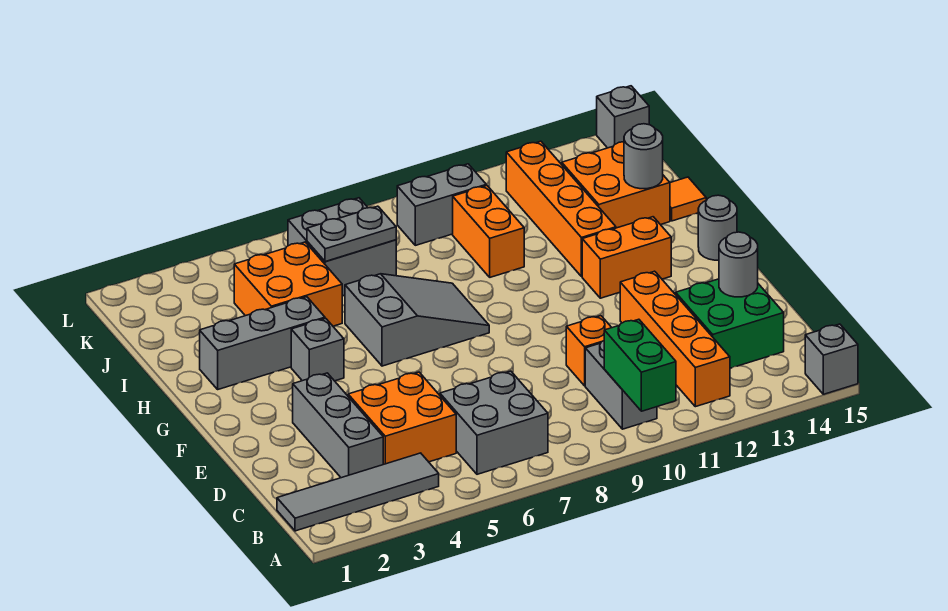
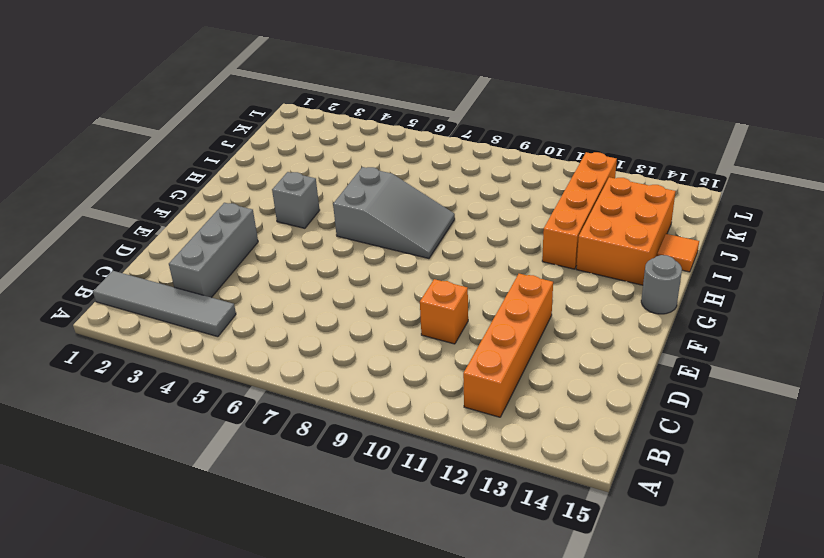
orange 2x3 brick [576,177,676,285] -> orange 2x2 brick [562,142,670,228]
none -> grey 1x1 brick [805,324,858,394]
none -> grey 2x2 brick [440,371,548,474]
none -> grey 1x2 brick [585,341,657,429]

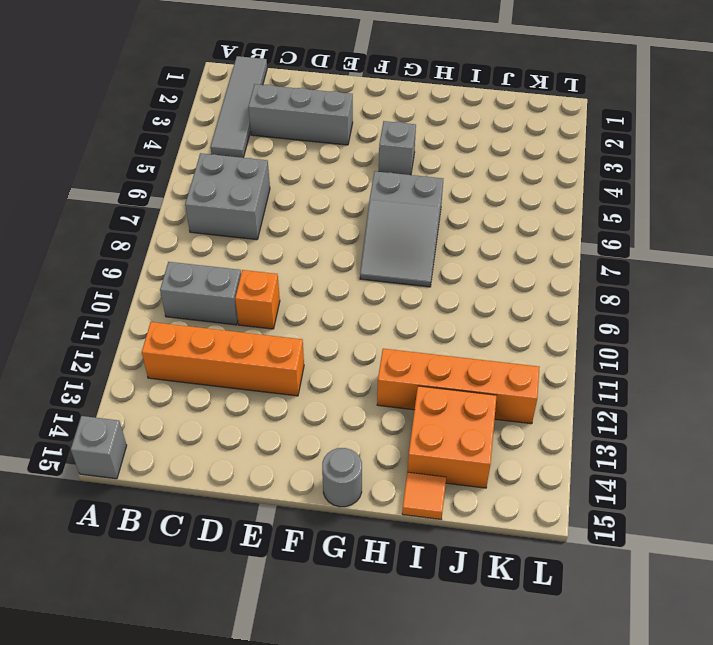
none -> orange 2x2 brick [348,372,456,464]
none -> green 2x2 brick [676,279,784,368]
none -> orange 1x2 brick [582,217,671,298]

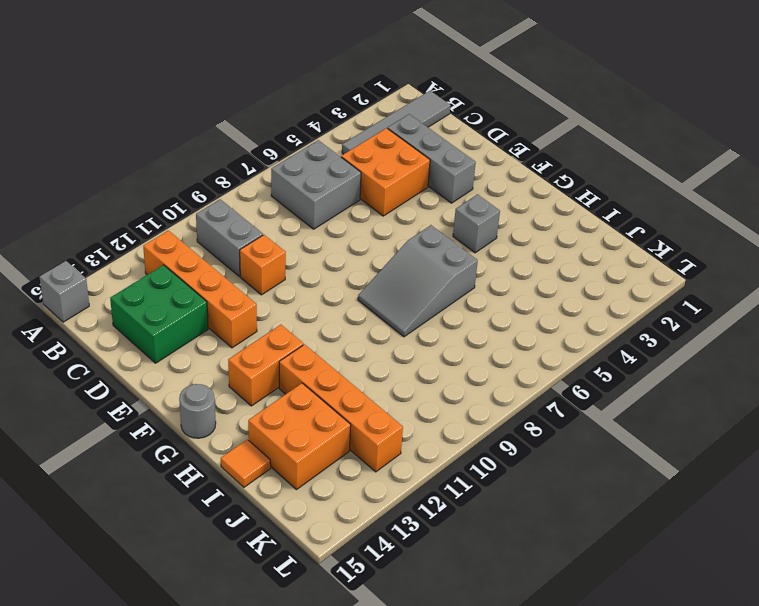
none -> grey 1x3 brick [200,297,325,389]
none -> orange 2x2 brick [234,242,342,326]
none -> orange 1x2 brick [453,186,524,277]

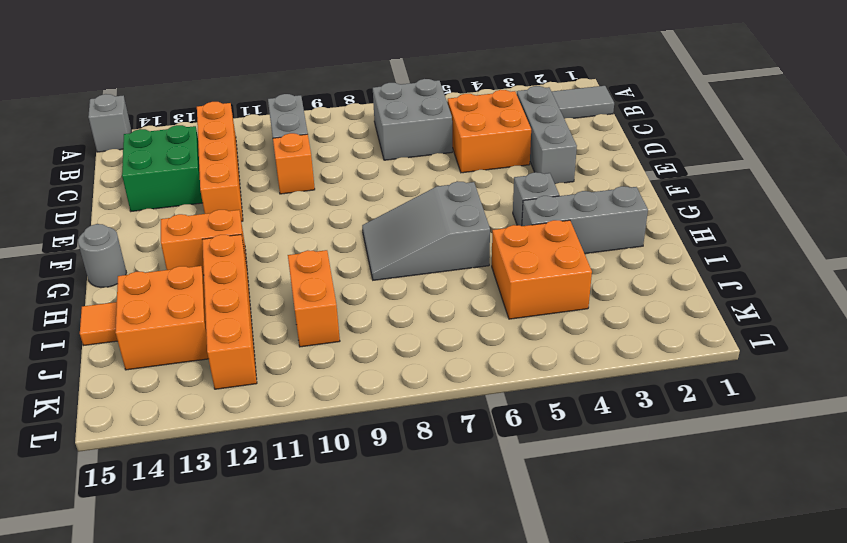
none -> grey 2x2 brick [288,198,396,296]
none -> grey 1x2 brick [397,164,486,245]
none -> grey 1x1 brick [597,86,649,148]

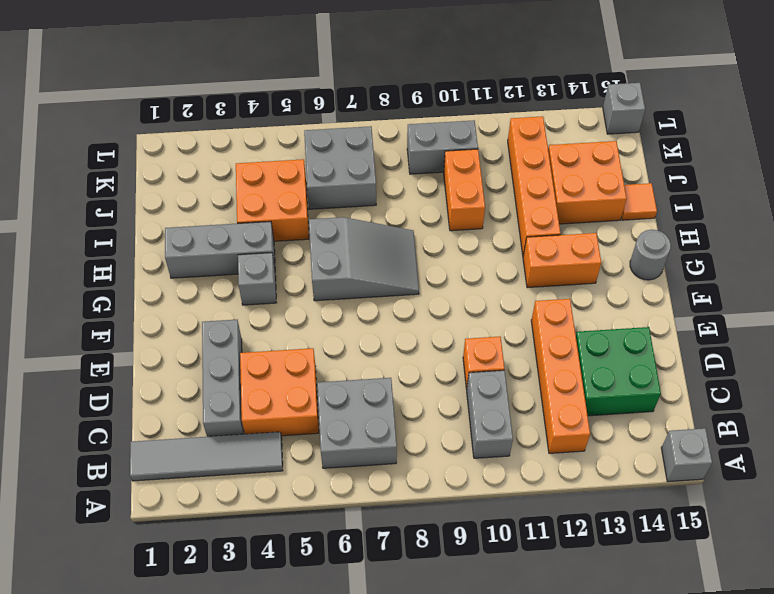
none -> green 1x2 brick [604,319,676,411]
none -> grey 1x1 round brick [719,232,758,297]
none -> grey 1x1 round brick [624,124,663,189]

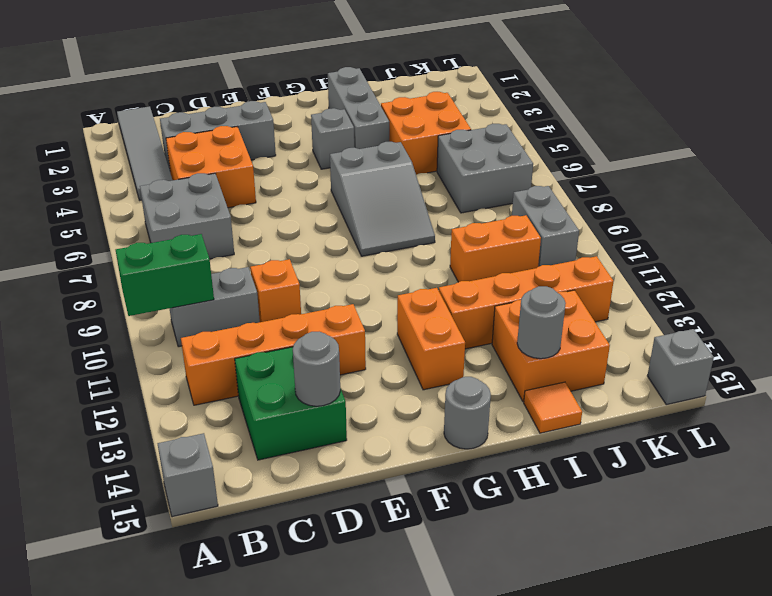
none -> grey 1x2 plate [307,206,396,262]

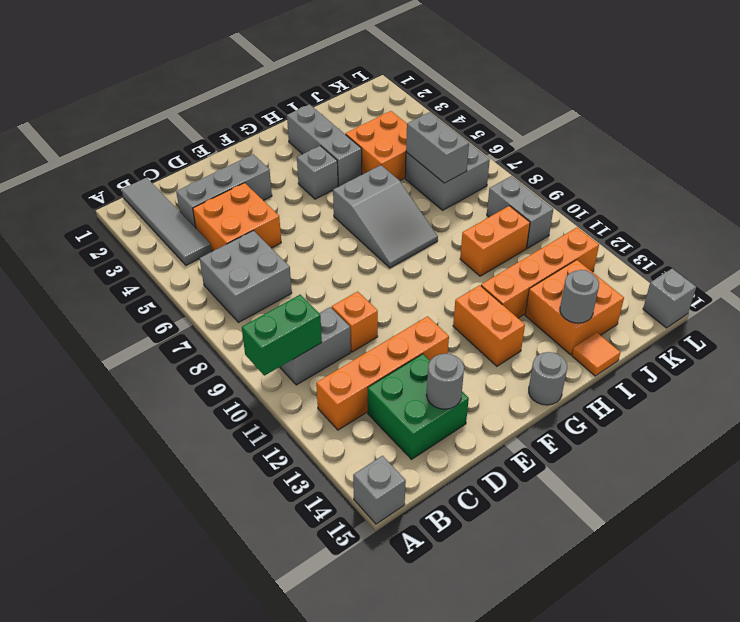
grey 1x2 brick [406,112,469,183] -> grey 1x2 plate [307,206,396,262]

